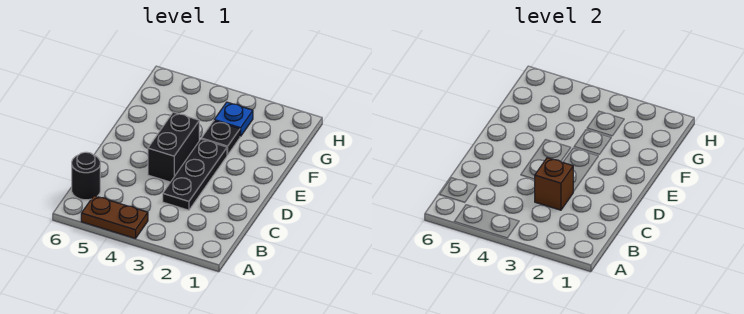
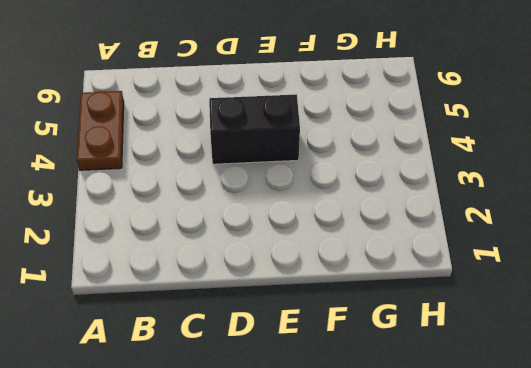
none -> black 1x1 round brick [72,152,100,200]
none -> black 1x3 plate [163,139,227,210]

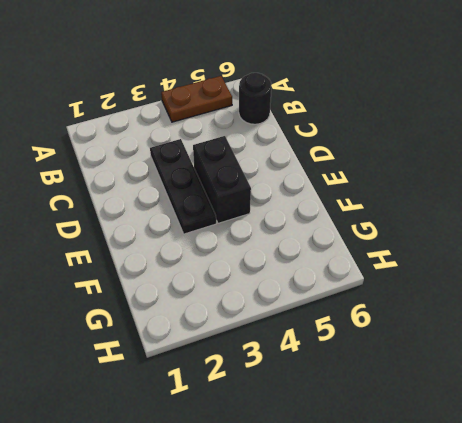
none -> black 1x1 plate [201,121,240,155]
none -> blue 1x1 plate [214,102,253,136]

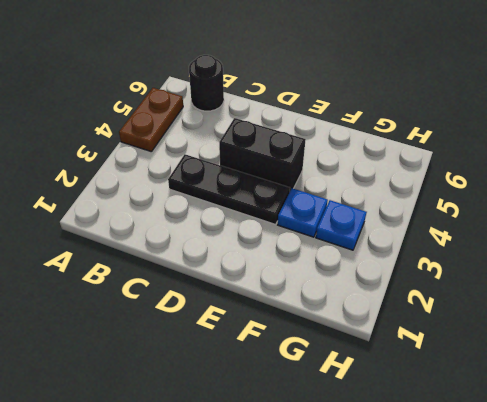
blue 1x1 plate [278,188,328,237] -> black 1x1 plate [201,121,240,155]
none -> brown 1x1 brick [535,158,574,210]

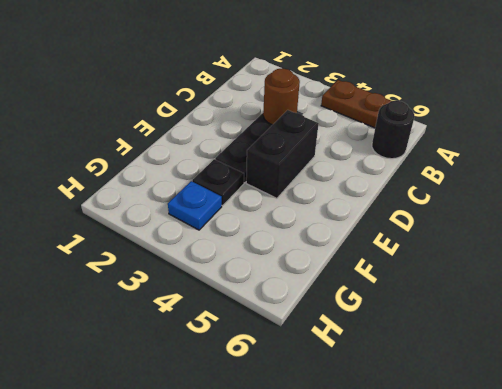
brown 1x1 round brick [263,68,300,125] -> brown 1x1 brick [535,158,574,210]

